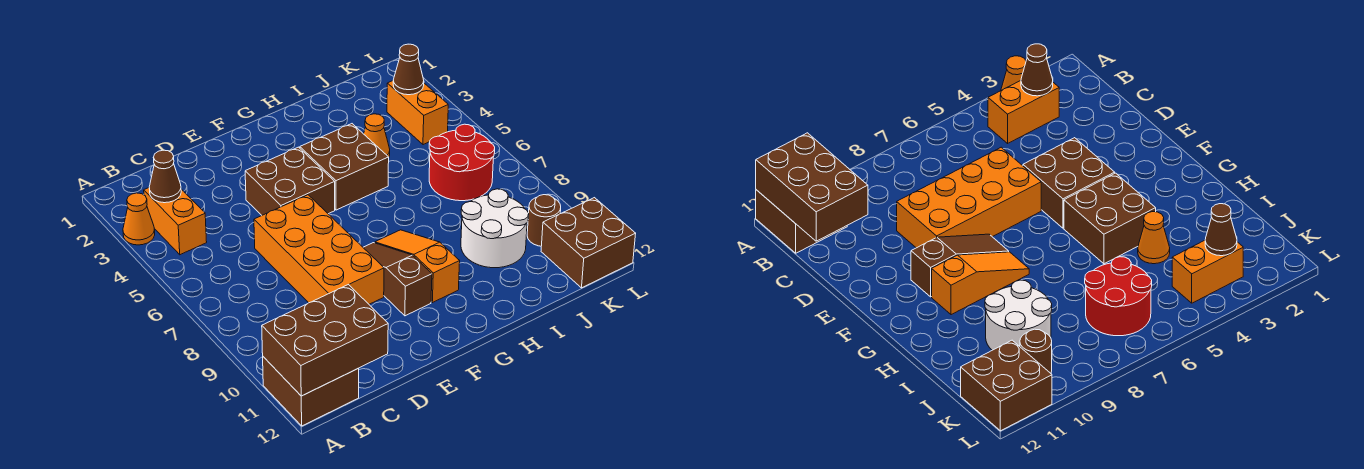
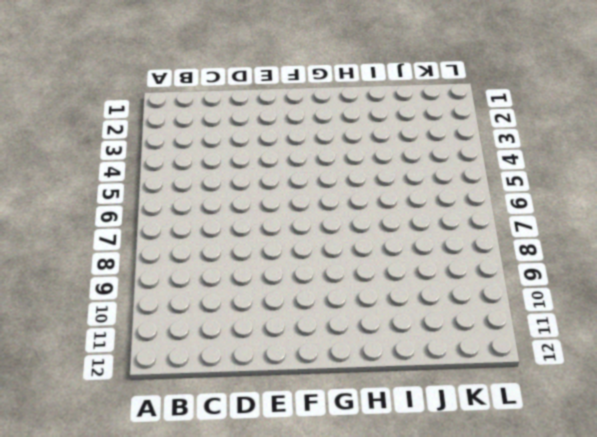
none -> orange 1x1 cone [123,193,155,245]
none -> brown 2x2 brick [263,357,359,426]
none -> orange 1x2 brick [144,188,207,255]

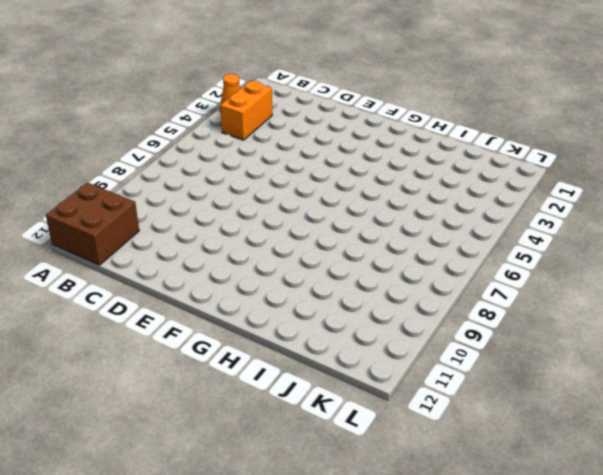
none -> orange 2x4 brick [254,195,384,304]
none -> brown 2x2 brick [245,147,335,215]
none -> brown 1x3 slope [363,243,432,316]

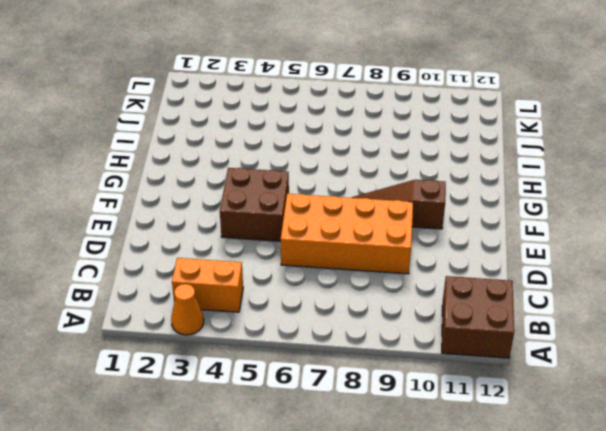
none -> brown 2x2 brick [300,124,389,210]
none -> orange 1x3 slope [375,230,460,303]
none -> orange 1x1 cone [364,114,390,157]

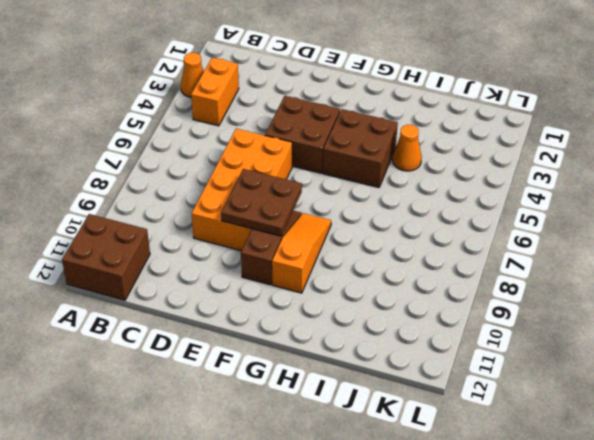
brown 2x2 plate [221,169,302,236] -> none
none -> white 2x2 round brick [461,189,529,268]
none -> red 2x2 round brick [429,124,495,201]
none -> orange 1x2 brick [387,81,448,145]

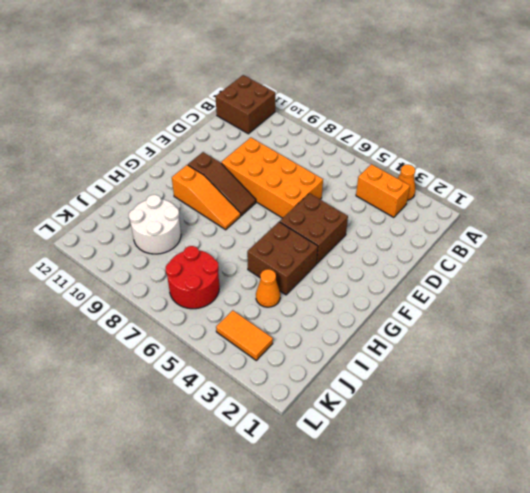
orange 1x2 tile [216,310,273,360] -> orange 1x2 brick [387,81,448,145]
none -> brown 1x1 round brick [527,195,561,246]
none -> brown 2x2 brick [541,198,636,288]
none -> brown 2x3 brick [262,285,388,396]

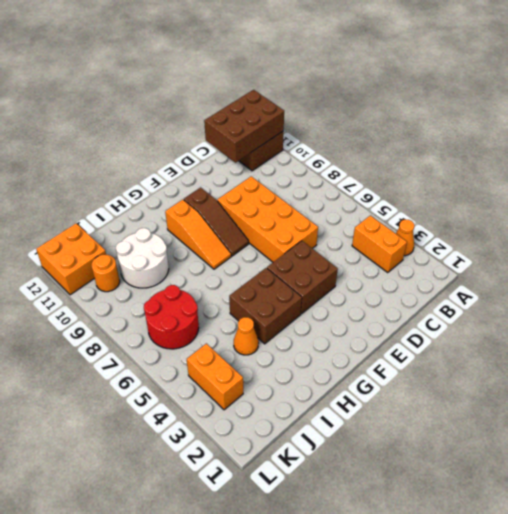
orange 1x1 round brick [91,255,120,292] -> brown 1x1 round brick [527,195,561,246]
orange 2x2 brick [36,223,106,295] -> brown 2x2 brick [541,198,636,288]
none -> brown 1x1 cone [149,150,181,203]
none -> brown 1x1 cone [393,44,424,95]

